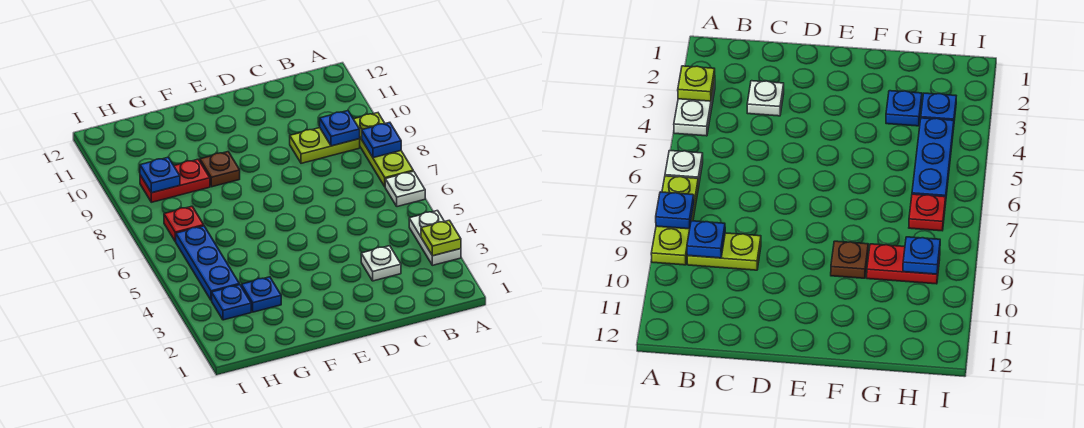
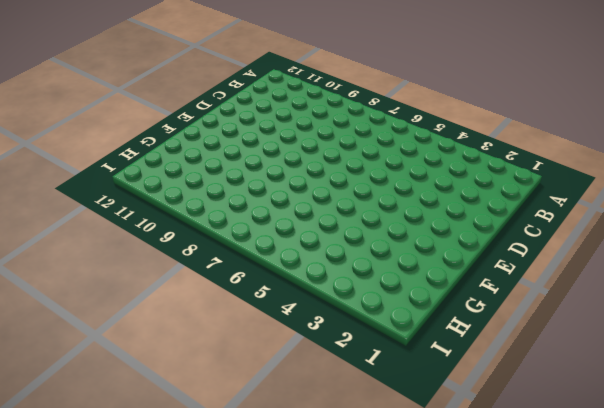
none -> white 1x2 plate [409,211,461,265]
none -> white 1x1 plate [385,171,425,207]
none -> lime 1x3 plate [354,113,413,186]

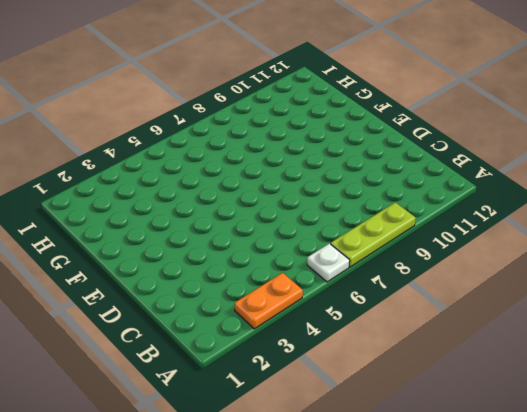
orange 1x2 plate [235,273,303,329] -> white 1x2 plate [409,211,461,265]
none -> lime 1x2 plate [290,128,360,163]
none -> white 1x1 plate [361,246,401,281]
none -> brown 1x1 plate [200,152,240,187]

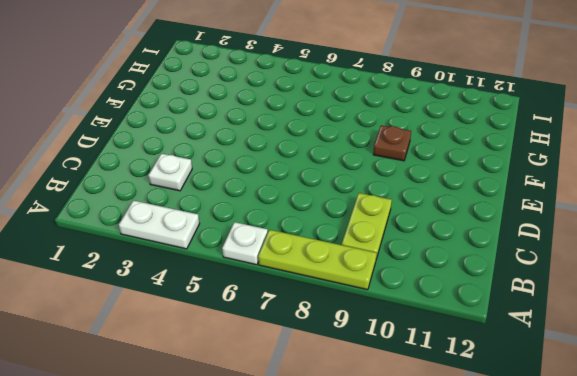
none -> blue 1x1 plate [241,277,281,312]
none -> red 1x2 plate [140,159,210,202]
none -> blue 1x1 plate [212,285,251,320]

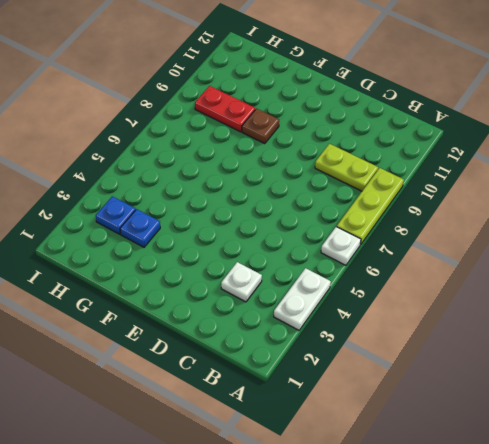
none -> blue 1x3 plate [175,226,239,300]
none -> red 1x1 plate [164,206,204,241]
none -> lime 1x1 plate [421,220,461,256]

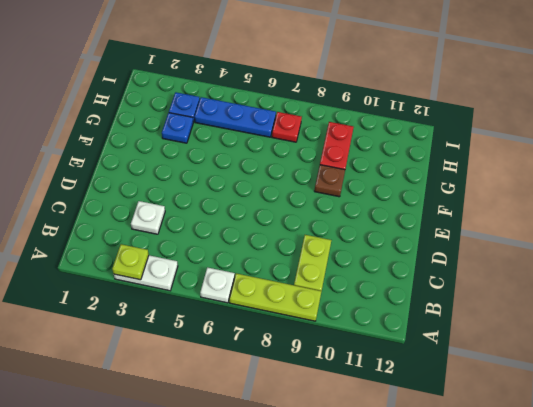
none -> blue 1x1 plate [362,122,401,158]
none -> blue 1x1 plate [320,111,360,146]
none -> blue 1x1 plate [140,157,180,193]

